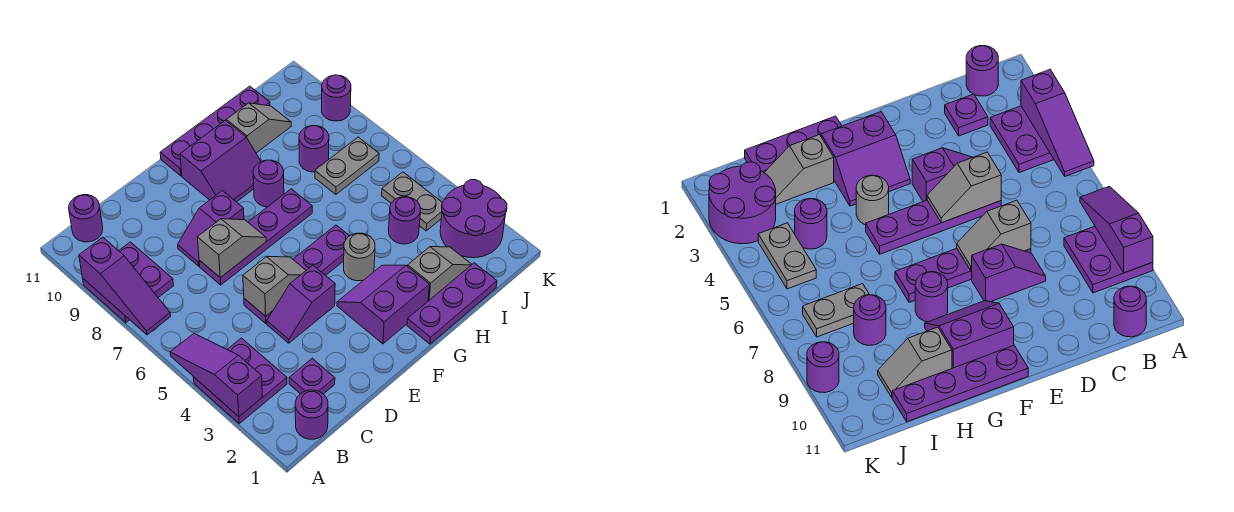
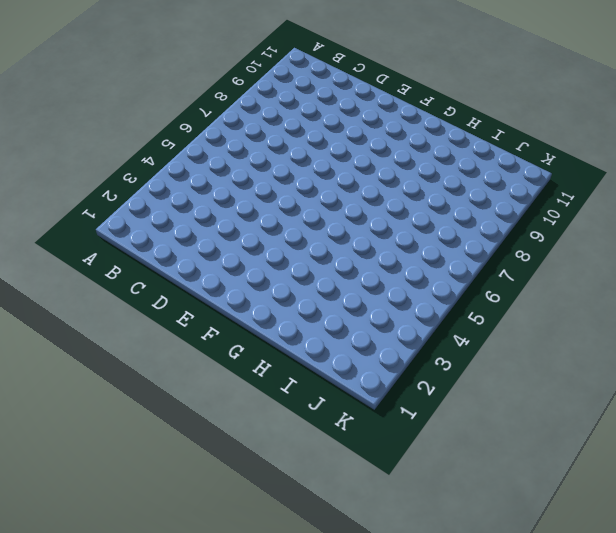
none -> purple 2x2 plate [193,338,287,424]
none -> purple 2x2 plate [83,242,174,323]
none -> purple 1x1 round brick [295,390,328,439]

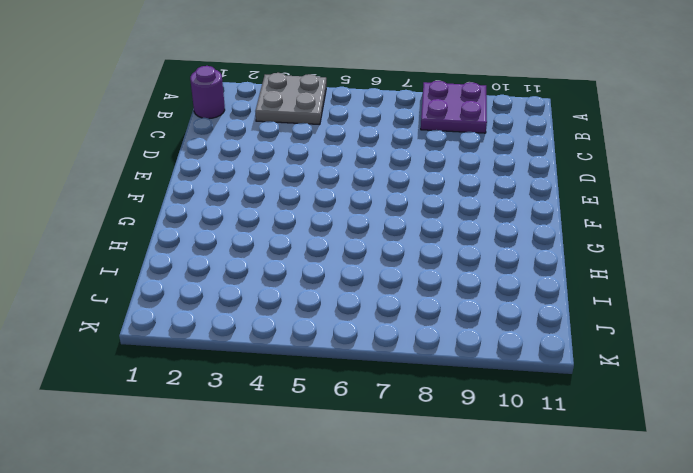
grey 2x2 plate [255,73,326,125] -> purple 2x2 plate [193,338,287,424]
none -> purple 1x1 round brick [69,195,103,242]
none -> purple 1x1 plate [289,358,335,394]
none -> purple 1x2 slope [267,265,335,343]

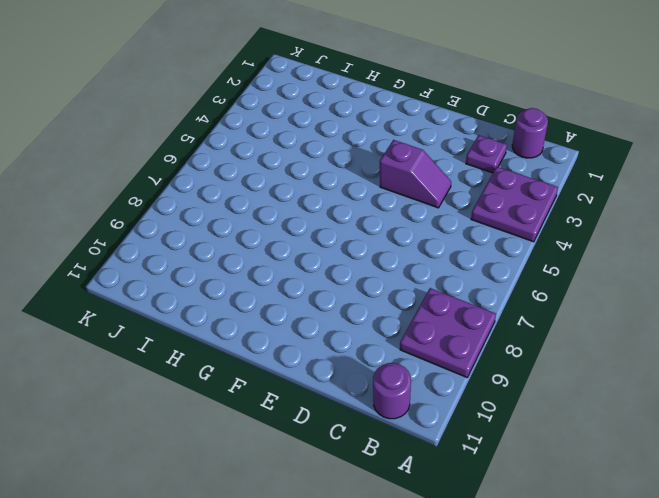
none -> purple 1x4 plate [244,225,349,324]
none -> purple 1x4 plate [199,189,312,285]
none -> purple 1x2 slope [178,191,244,266]

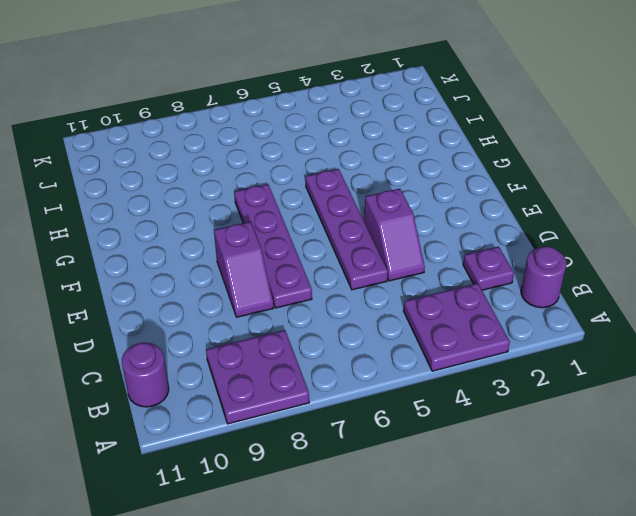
none -> purple 2x2 slope [337,265,429,344]
none -> purple 2x2 slope [180,120,261,202]
none -> purple 1x4 plate [160,86,270,176]

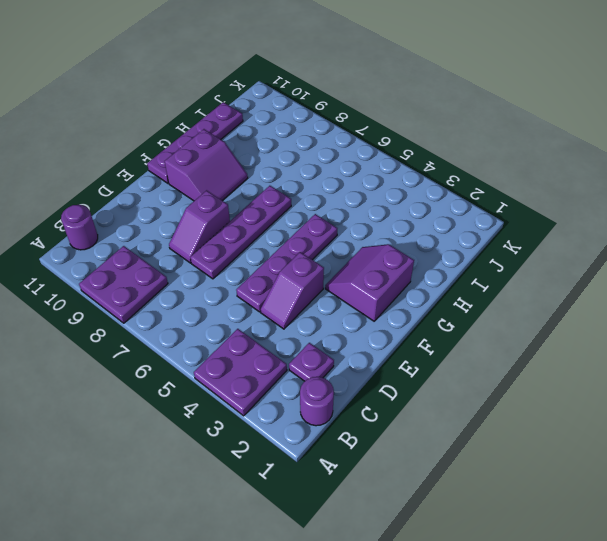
none -> purple 1x3 plate [407,263,497,344]
none -> grey 1x1 round brick [344,233,375,281]
none -> purple 1x1 round brick [253,160,284,207]

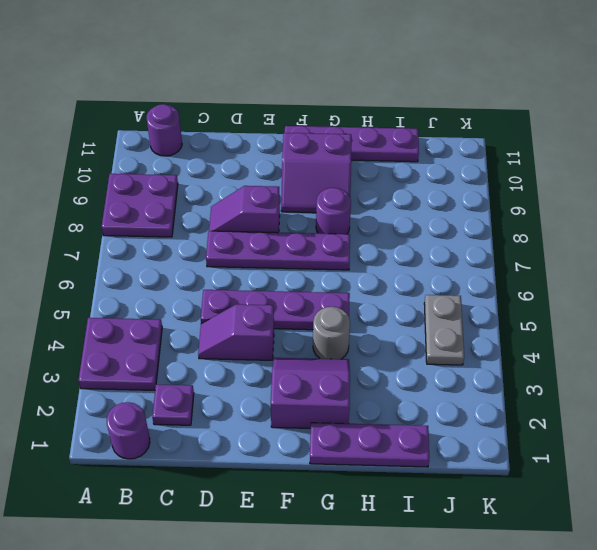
none -> grey 1x2 slope [408,247,472,301]
none -> grey 1x2 slope [226,103,291,153]
none -> purple 1x1 round brick [389,197,420,244]

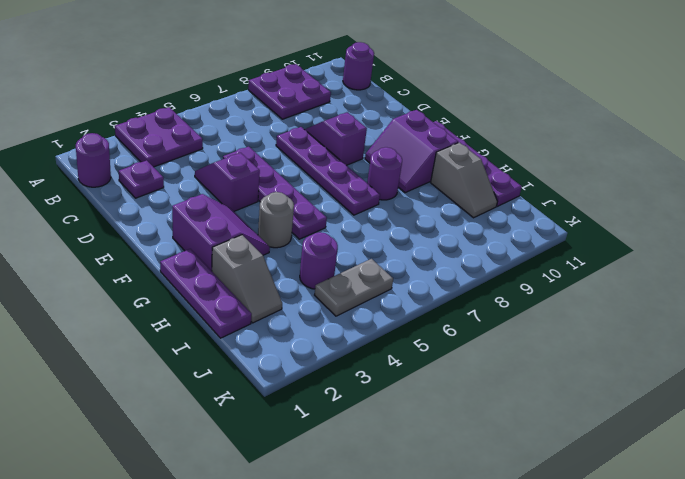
none -> grey 1x2 plate [315,137,379,194]
none -> purple 1x1 round brick [299,126,329,172]
none -> purple 2x2 round brick [440,180,507,258]

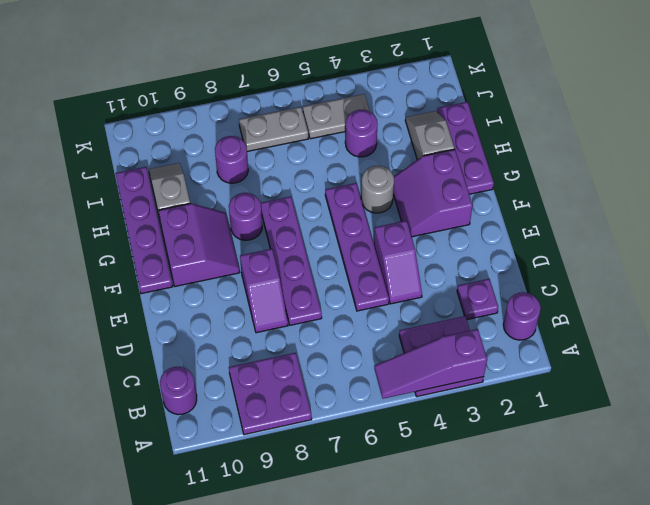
grey 1x2 plate [239,107,308,152] -> grey 1x2 plate turned to [315,137,379,194]
none -> purple 2x2 round brick [440,180,507,258]
none -> purple 1x1 round brick [322,75,351,121]
none -> purple 1x3 slope [79,237,171,335]

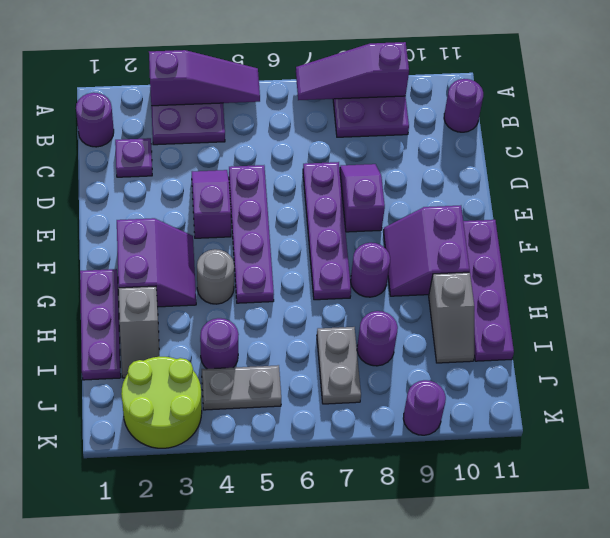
lime 2x2 round brick [121,357,202,448] -> purple 2x2 round brick [440,180,507,258]
none -> grey 1x2 slope [243,257,306,316]
none -> grey 1x2 slope [197,219,266,278]

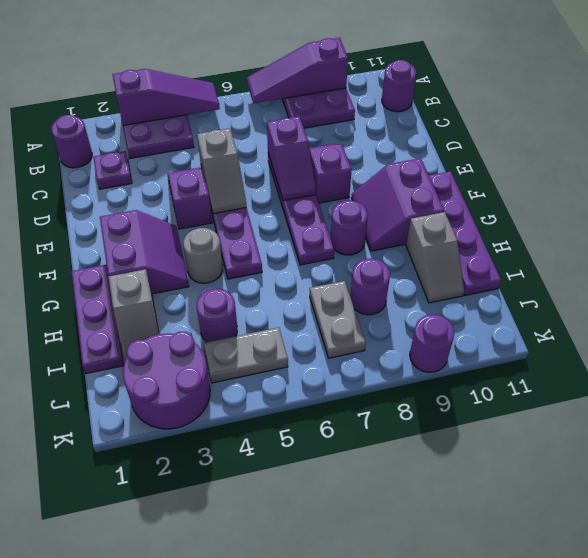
purple 1x2 slope [267,116,316,201] -> grey 1x2 slope [197,219,266,278]

